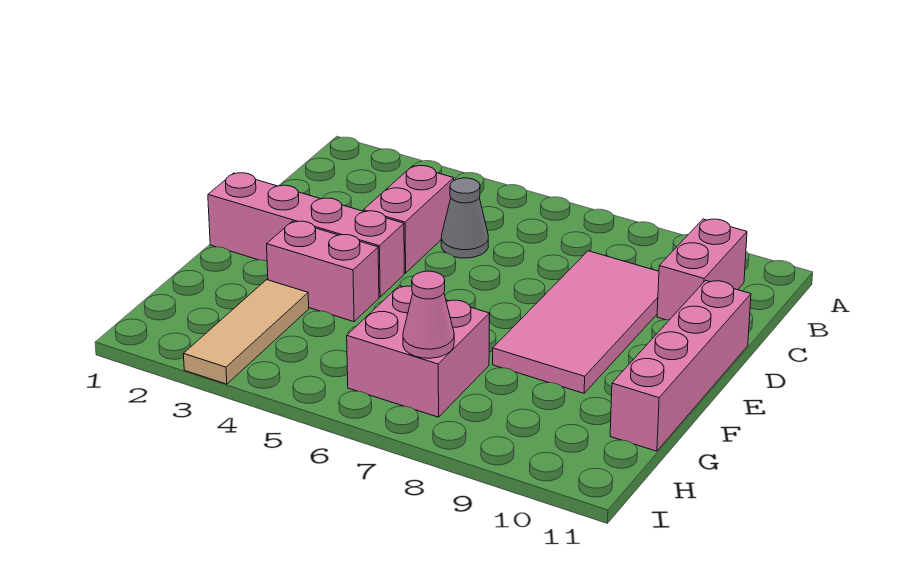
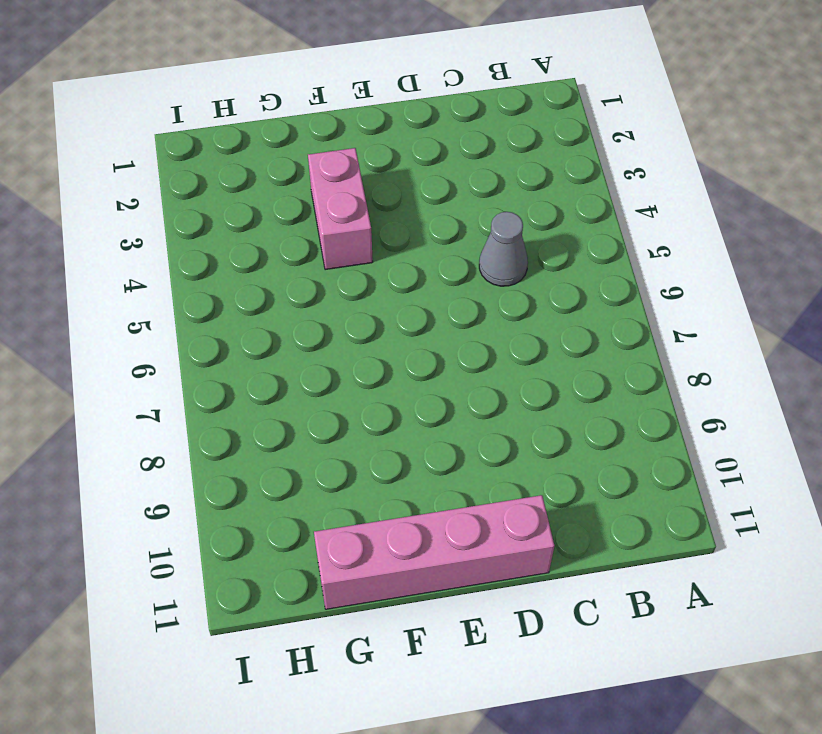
none -> pink 1x2 brick [657,219,747,320]
none -> pink 1x2 brick [363,166,454,273]

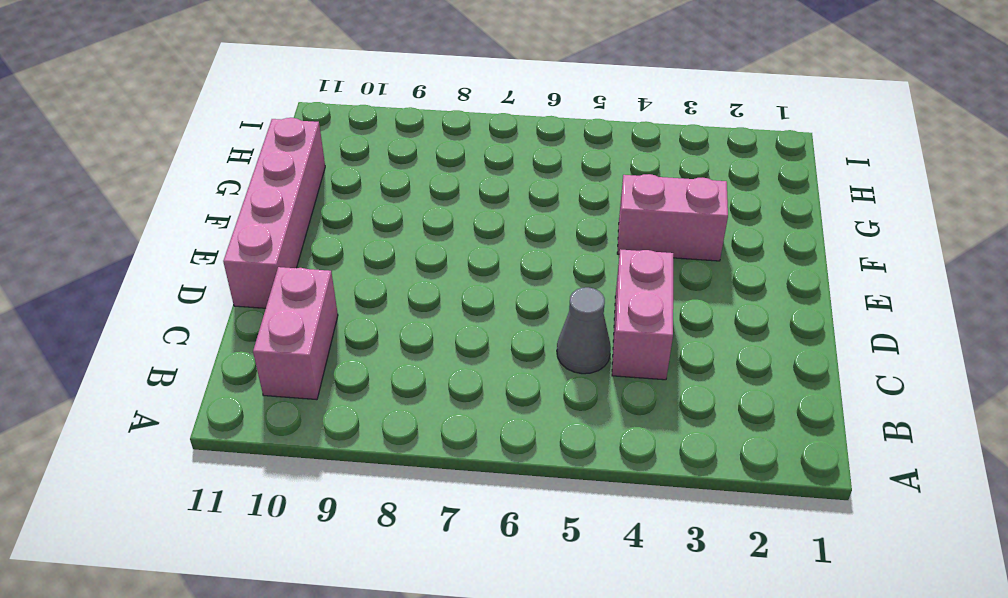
none -> pink 2x4 tile [493,251,659,393]
none -> pink 1x4 brick [208,173,404,297]

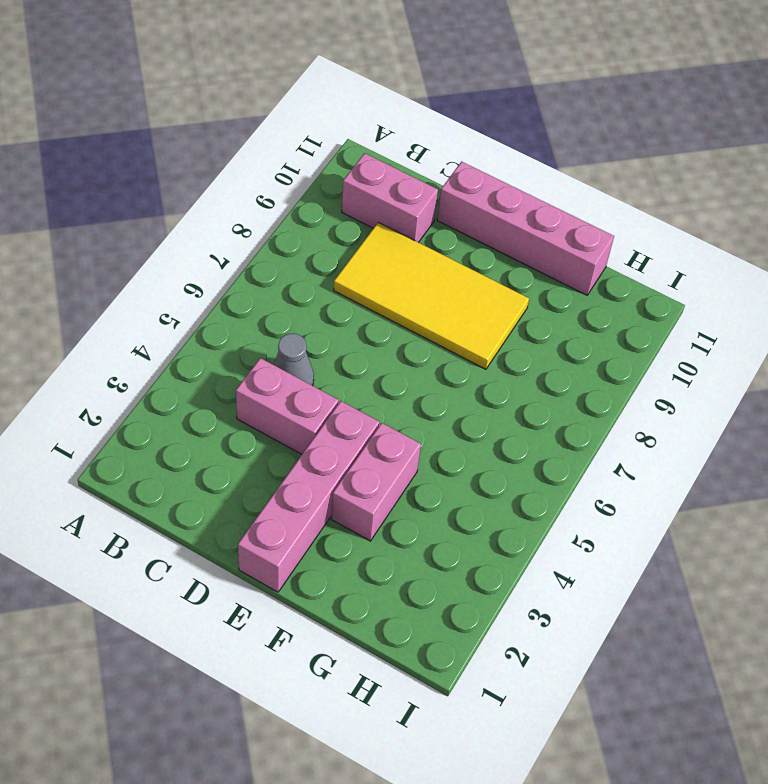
yellow 2x4 tile [334,222,529,369] -> pink 2x4 tile [493,251,659,393]
none -> tan 1x3 tile [183,280,309,384]
none -> pink 2x2 brick [347,286,490,417]

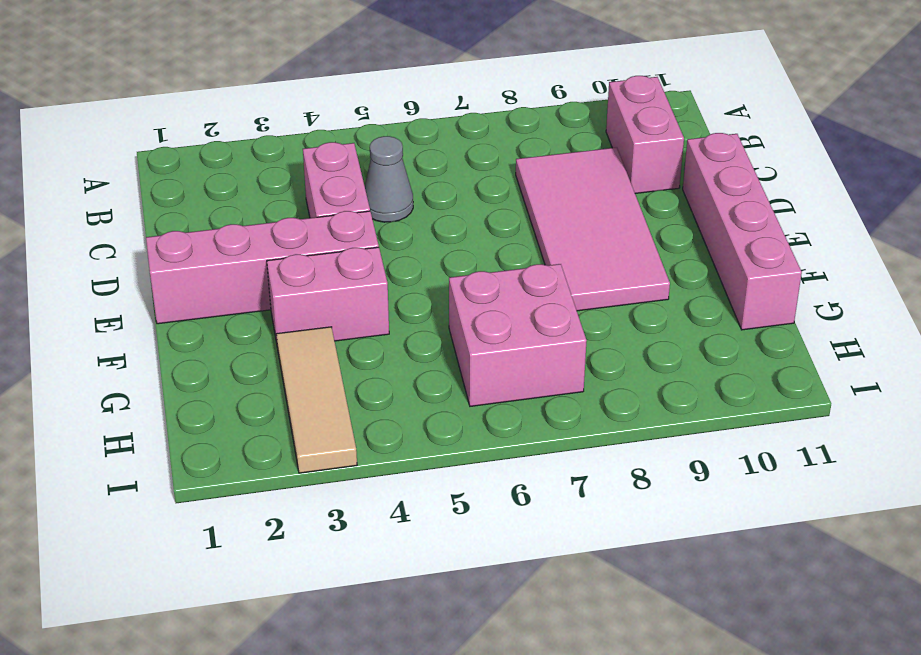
none -> pink 1x1 cone [403,271,454,358]

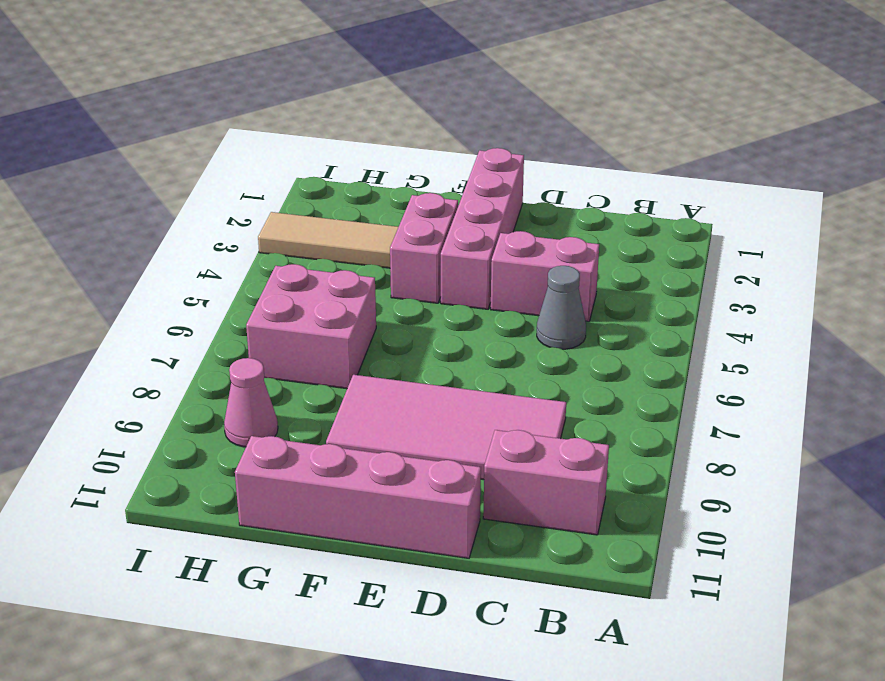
pink 1x1 cone [224,358,278,447] -> pink 1x1 cone moved to [403,271,454,358]

